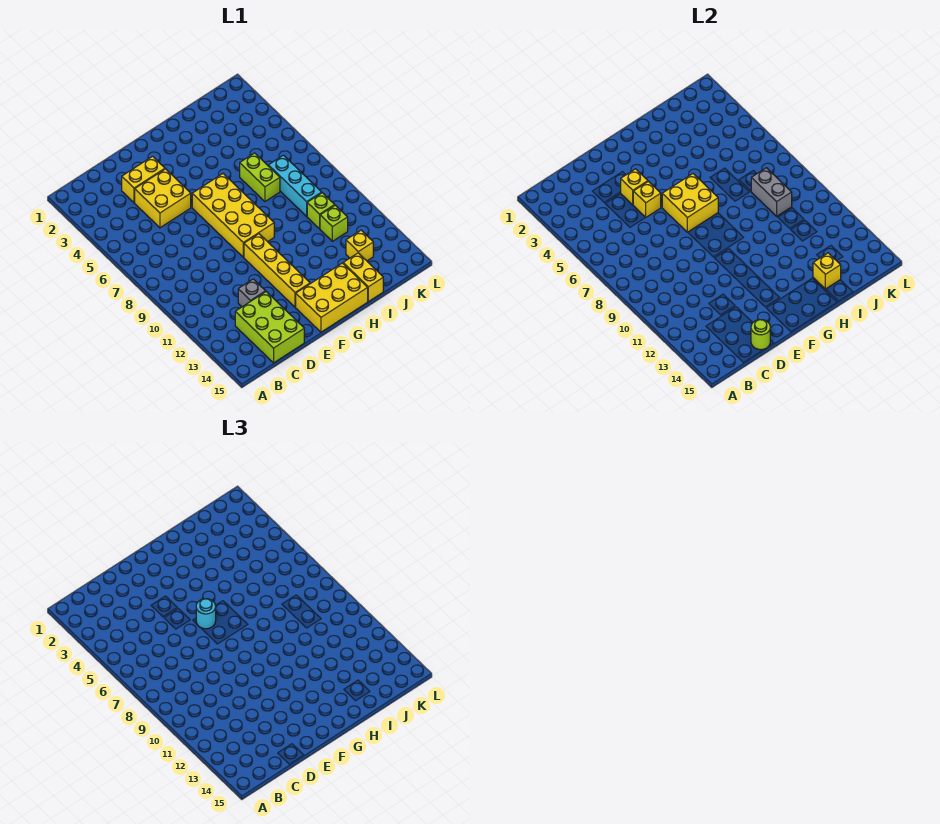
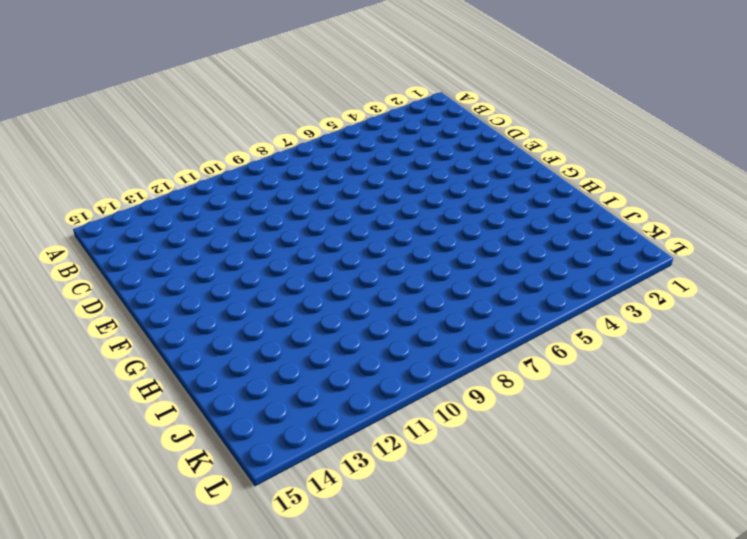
none -> lime 2x3 brick [235,292,304,363]
none -> yellow 1x2 brick [122,156,165,203]
none -> yellow 2x2 brick [135,169,191,228]

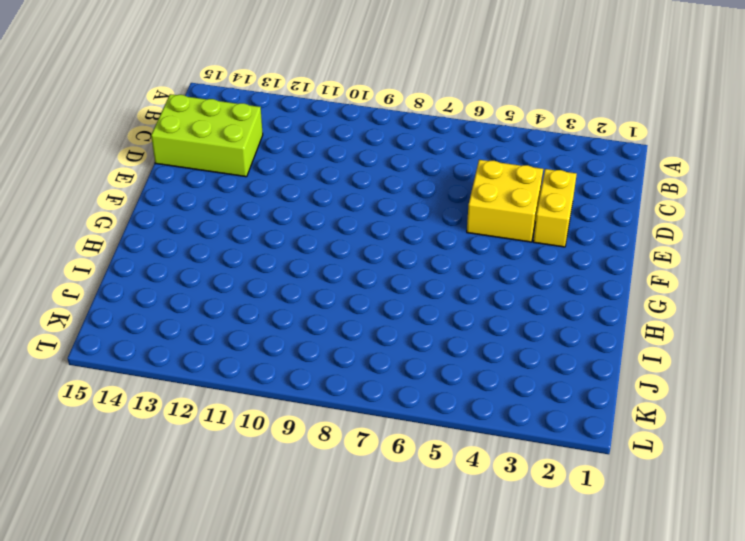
none -> grey 1x1 brick [238,279,266,307]
none -> yellow 2x4 brick [192,174,274,257]
none -> yellow 1x4 brick [244,234,310,307]

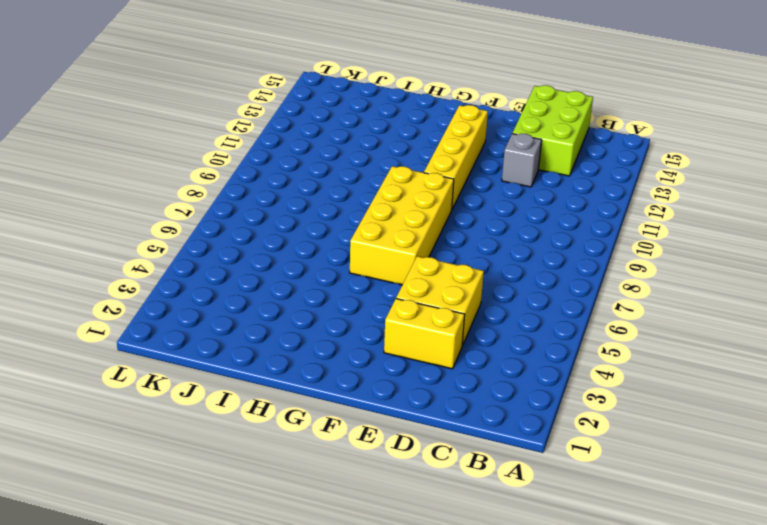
none -> yellow 2x3 brick [296,263,368,332]
none -> lime 1x2 brick [240,153,280,201]
none -> yellow 1x2 brick [343,253,383,302]

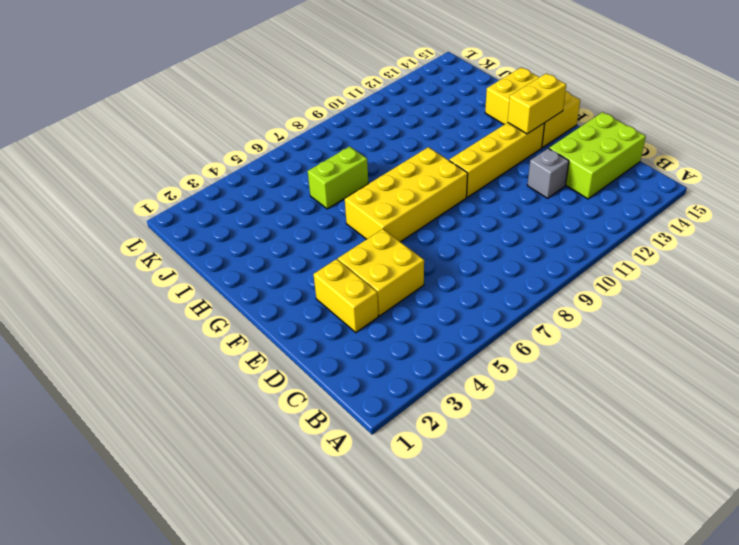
yellow 1x2 brick [508,73,566,134] -> yellow 1x2 brick moved to [343,253,383,302]
none -> cyan 1x3 brick [268,155,322,216]
none -> lime 1x1 brick [307,193,335,229]
none -> lime 1x1 brick [320,205,348,241]

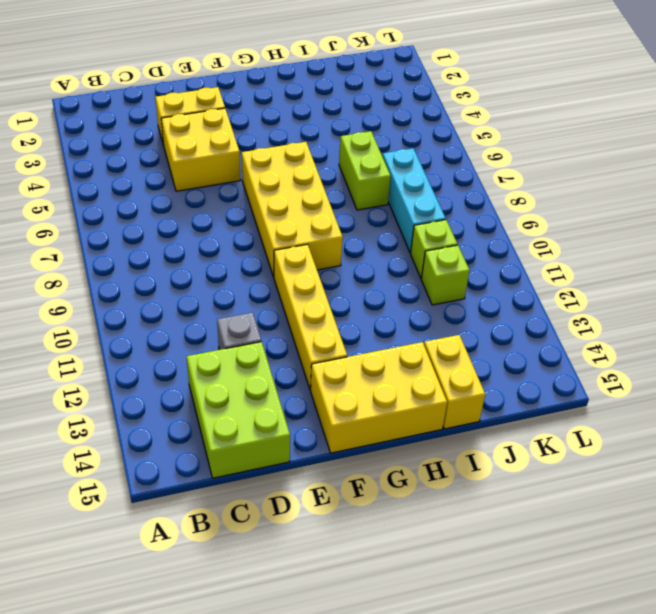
none -> yellow 1x1 brick [346,230,373,261]
none -> lime 1x1 round brick [751,320,770,350]
none -> yellow 1x1 brick [621,169,648,205]

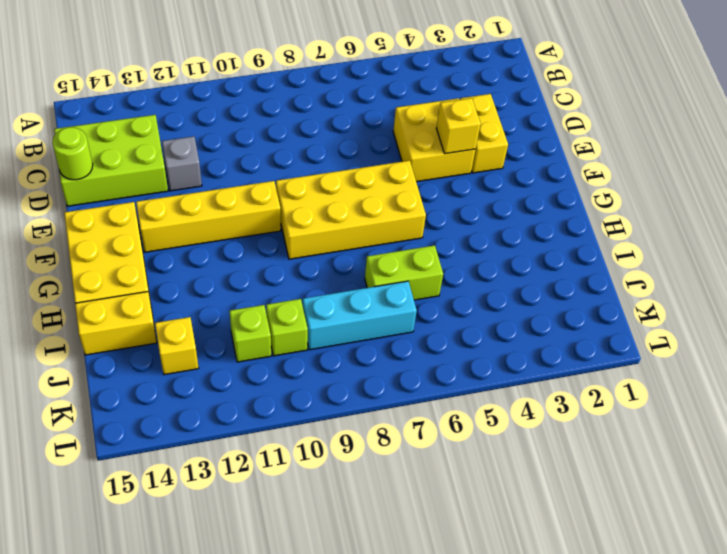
none -> yellow 1x1 brick [633,181,661,217]
none -> yellow 2x2 brick [662,174,718,232]
none -> yellow 1x1 brick [813,253,841,289]

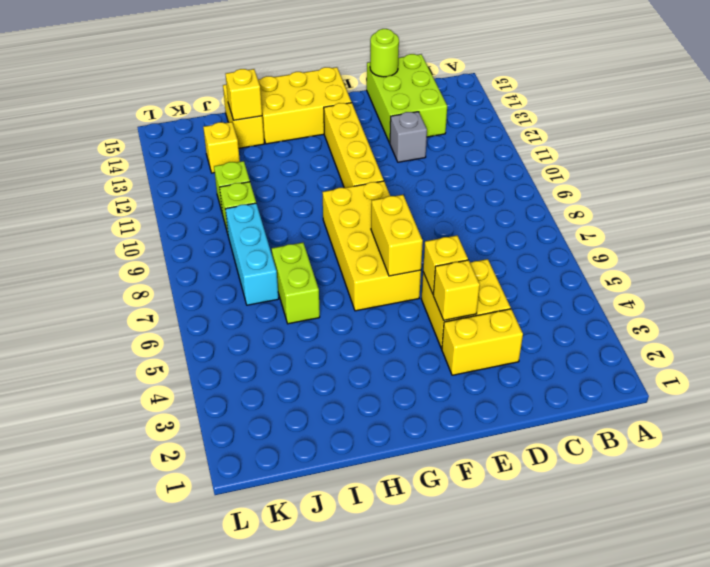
yellow 1x2 brick [371,195,423,276] -> yellow 2x2 brick [662,174,718,232]
none -> grey 1x2 brick [751,168,792,216]
none -> cyan 1x1 round brick [196,599,216,629]

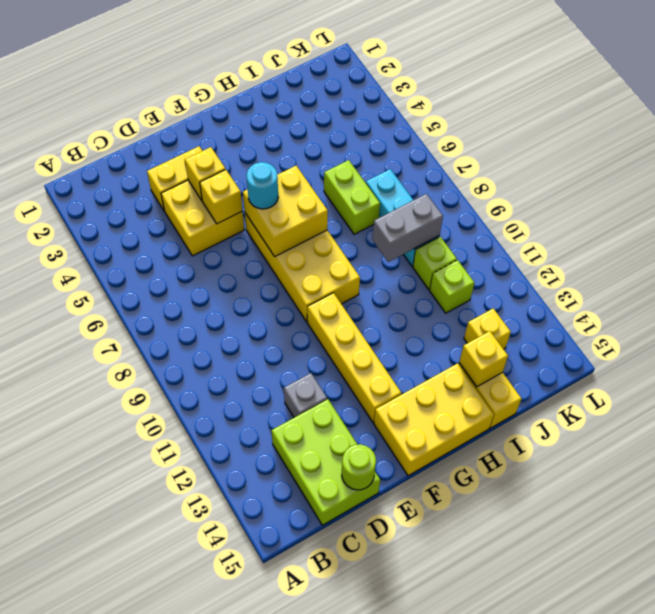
grey 1x2 brick [372,194,443,262] -> grey 1x2 brick turned to [751,168,792,216]

